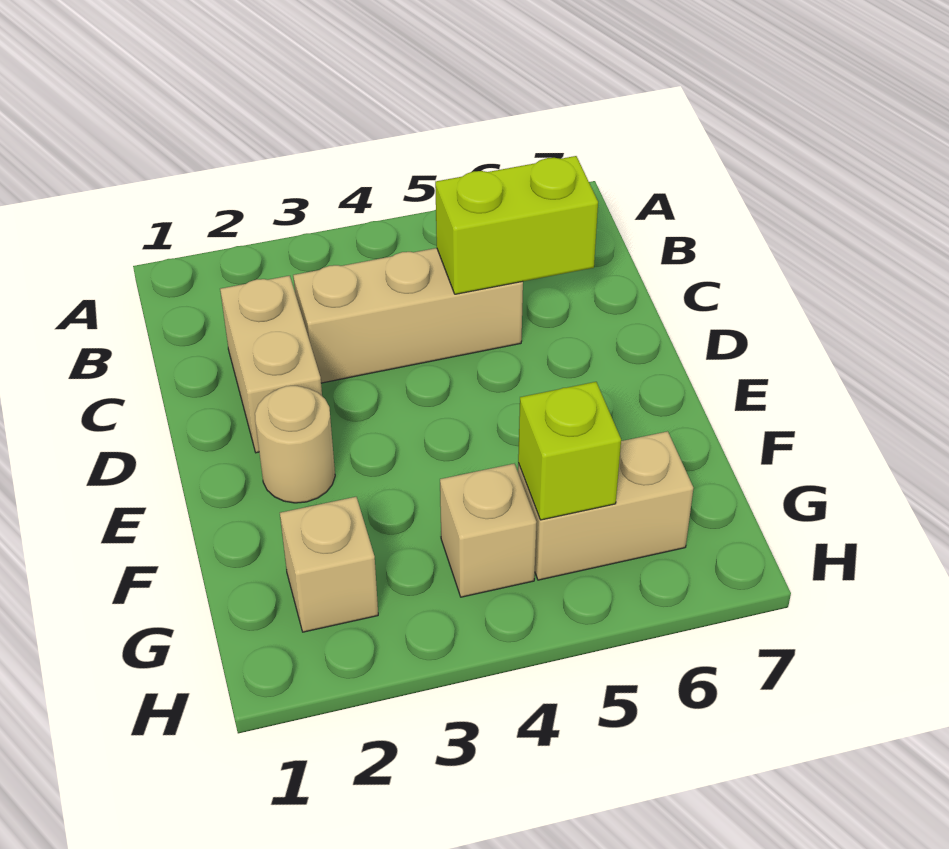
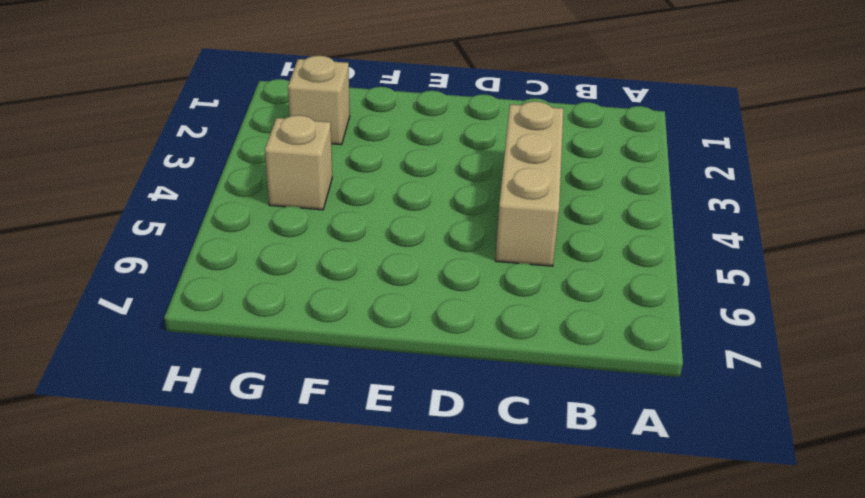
none -> tan 1x2 brick [220,276,322,453]
none -> tan 1x1 round brick [255,386,335,503]

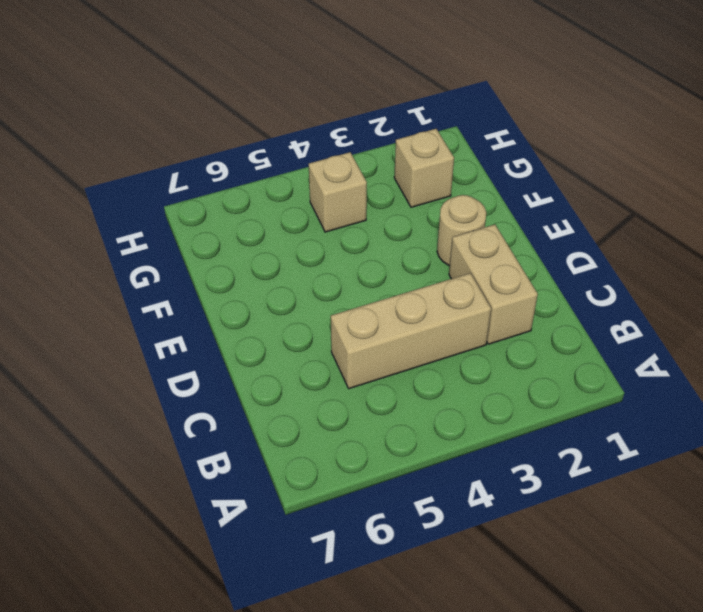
none -> tan 1x2 brick [518,431,693,580]
none -> lime 1x2 brick [435,156,598,294]

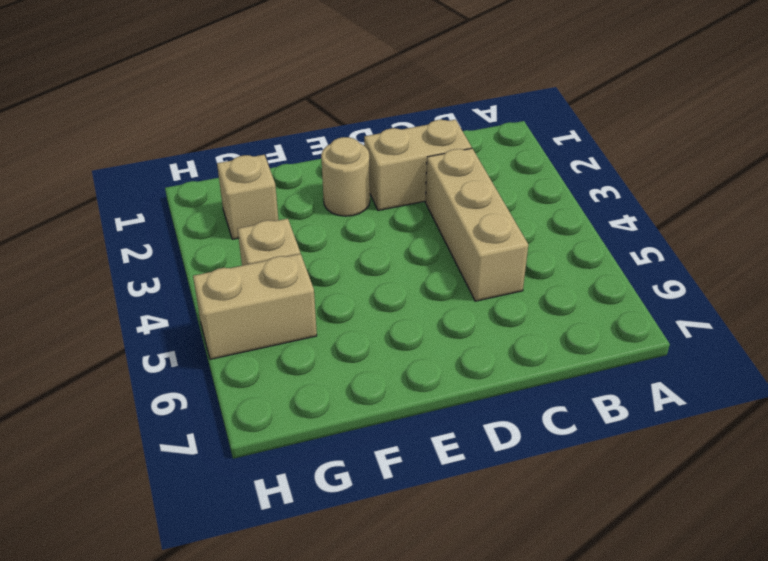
tan 1x2 brick [193,254,317,359] -> tan 1x2 brick turned to [518,431,693,580]
none -> lime 1x2 brick [435,156,598,294]
none -> lime 1x1 brick [518,382,621,520]

